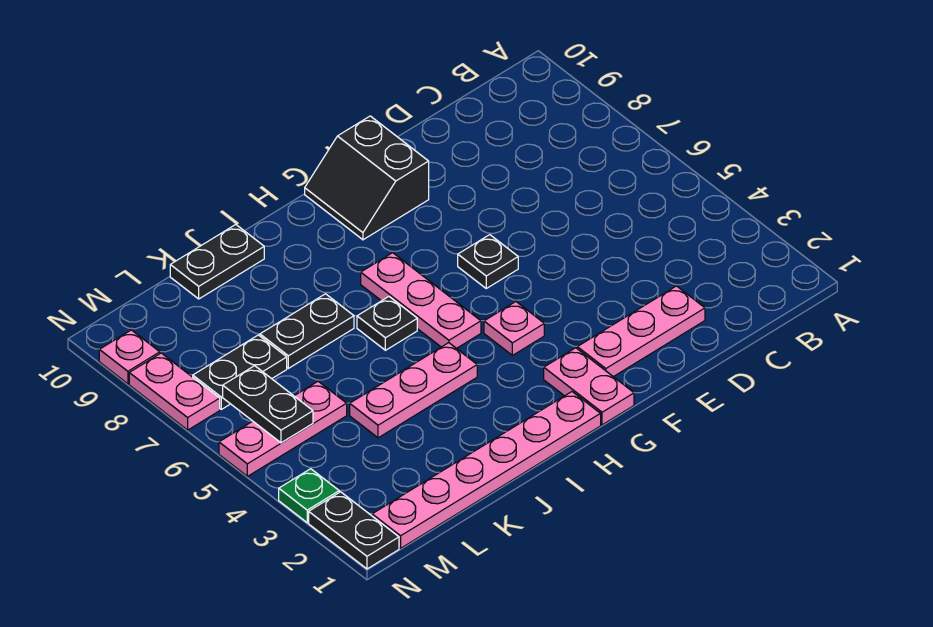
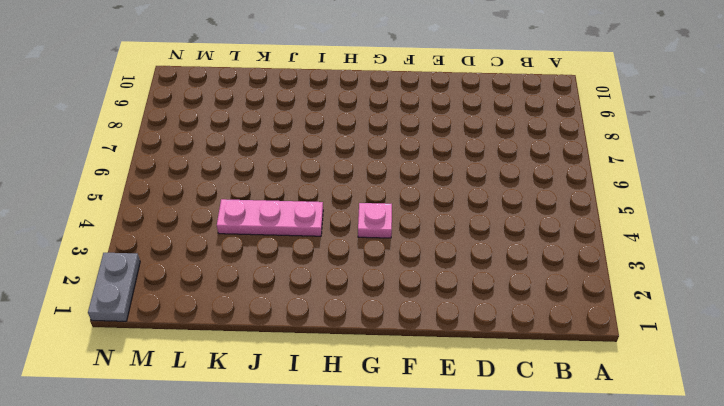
grey 1x2 plate [88,253,140,321] -> black 1x2 plate [309,492,399,569]
none -> pink 1x3 plate [577,286,705,377]
none -> black 1x1 plate [458,235,518,288]
none -> black 2x2 slope [305,116,429,240]

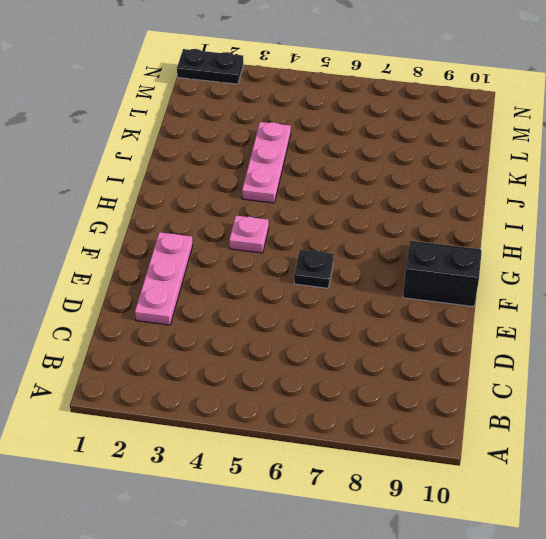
none -> pink 1x2 plate [544,348,634,425]
none -> pink 1x6 plate [372,392,601,548]
none -> pink 1x3 plate [361,253,481,348]

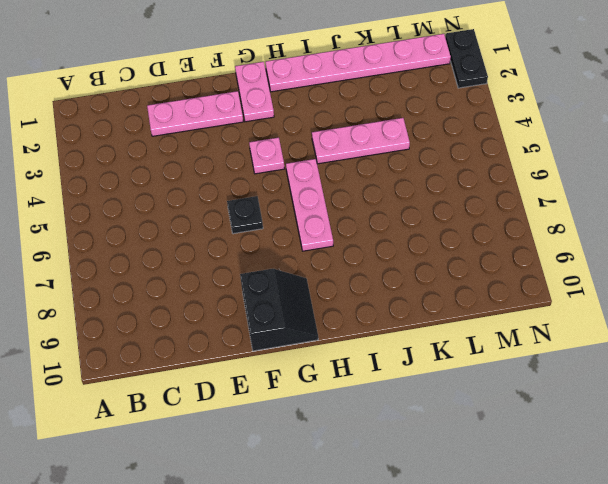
none -> black 1x1 plate [357,297,417,350]
none -> black 1x2 plate [260,294,354,368]
none -> black 1x2 plate [170,225,264,299]

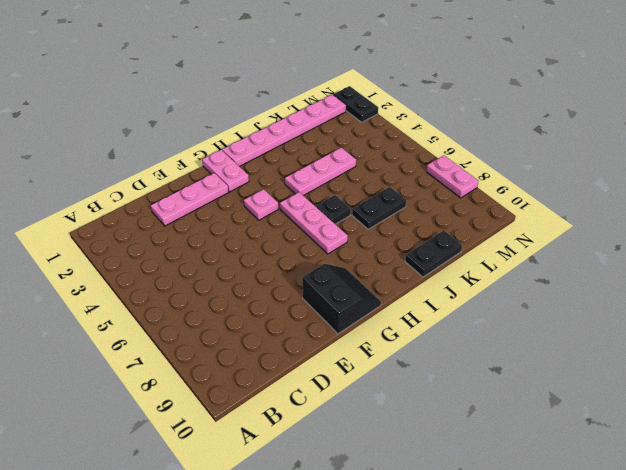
none -> black 1x1 plate [458,235,518,288]
none -> pink 1x3 plate [219,381,347,476]
none -> black 1x2 plate [193,335,287,409]

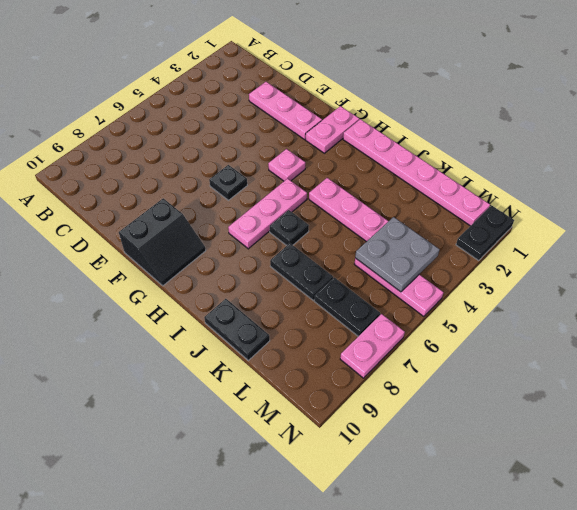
grey 2x2 plate [355,217,440,292] -> black 1x2 plate [223,366,313,443]
none -> green 1x1 plate [279,469,339,523]
none -> pink 1x1 plate [99,330,160,384]

